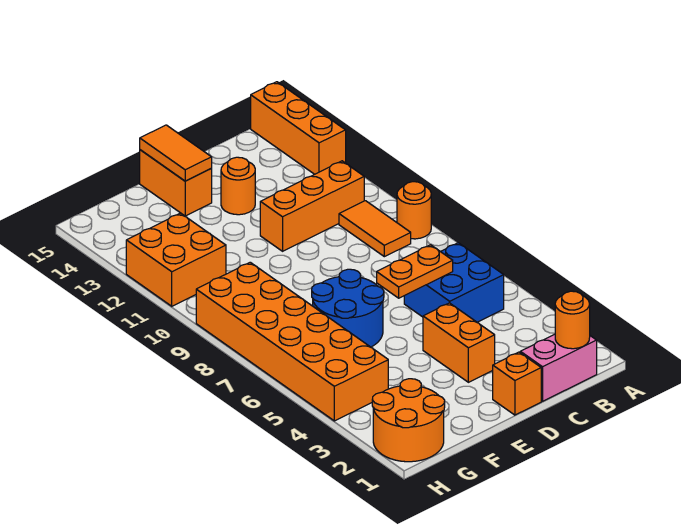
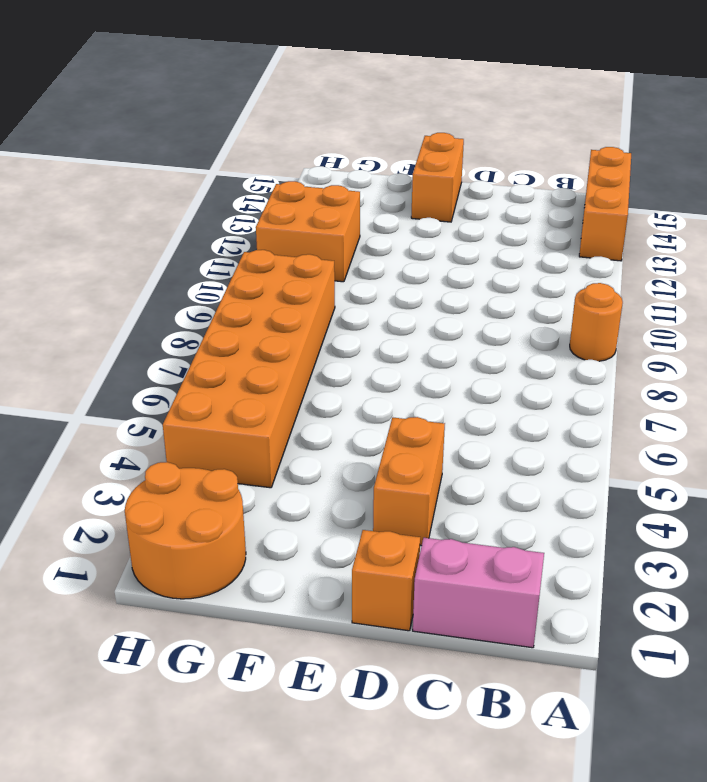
none -> blue 2x2 brick [404,243,504,322]
none -> orange 1x2 tile [339,201,411,257]
none -> orange 1x3 brick [260,161,364,251]

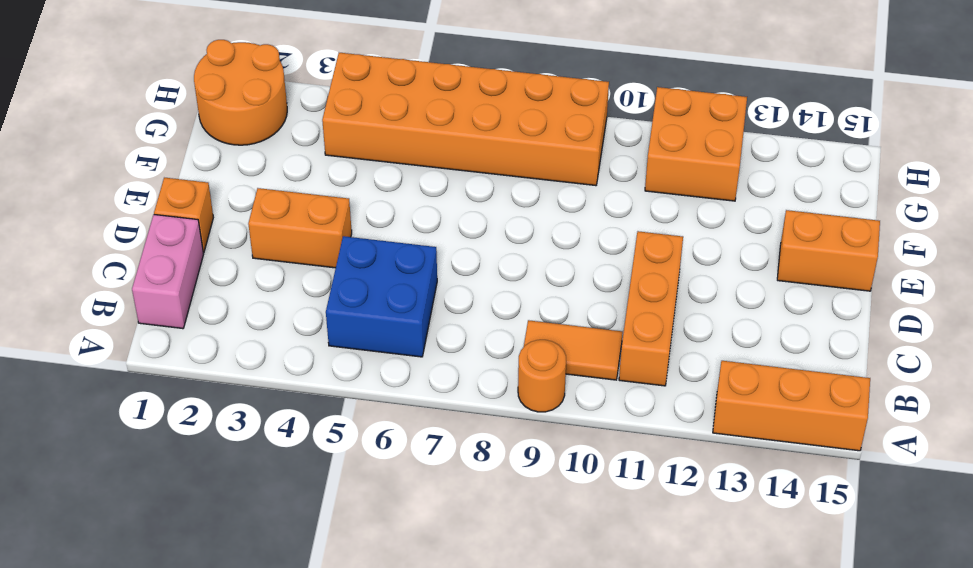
none -> orange 1x1 round brick [221,157,255,215]
none -> blue 2x2 round brick [312,269,384,347]
none -> orange 1x1 round brick [555,291,590,349]

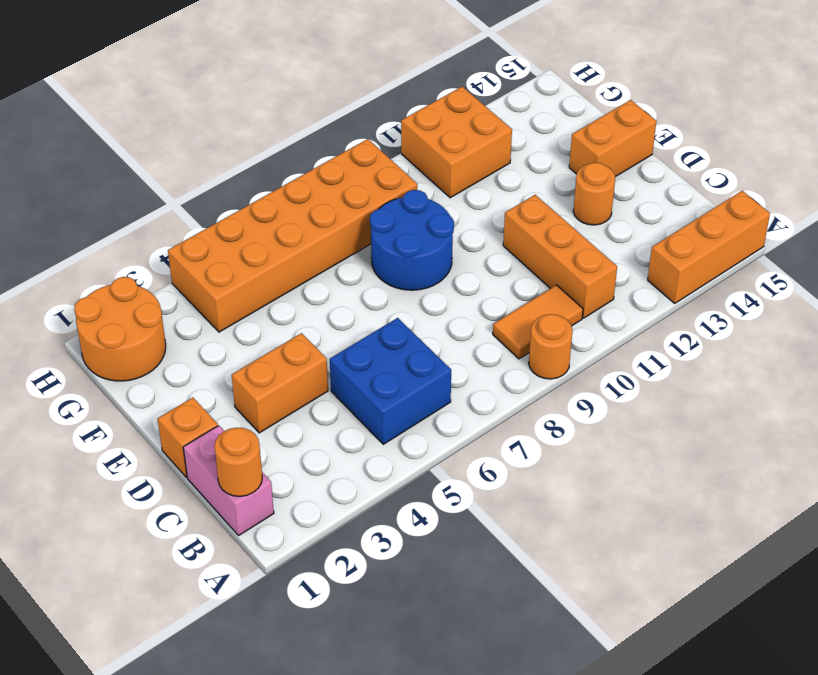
blue 2x2 round brick [370,190,454,290] -> blue 2x2 round brick moved to [312,269,384,347]
none -> orange 1x2 plate [377,245,453,298]
none -> orange 1x2 tile [140,125,212,181]

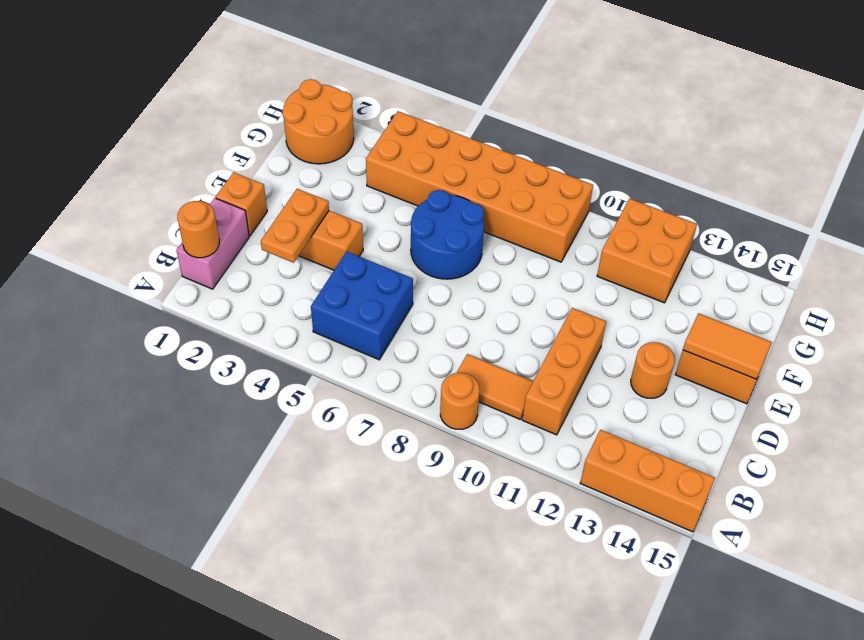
orange 1x2 plate [261,189,329,263] -> orange 1x2 plate moved to [377,245,453,298]

